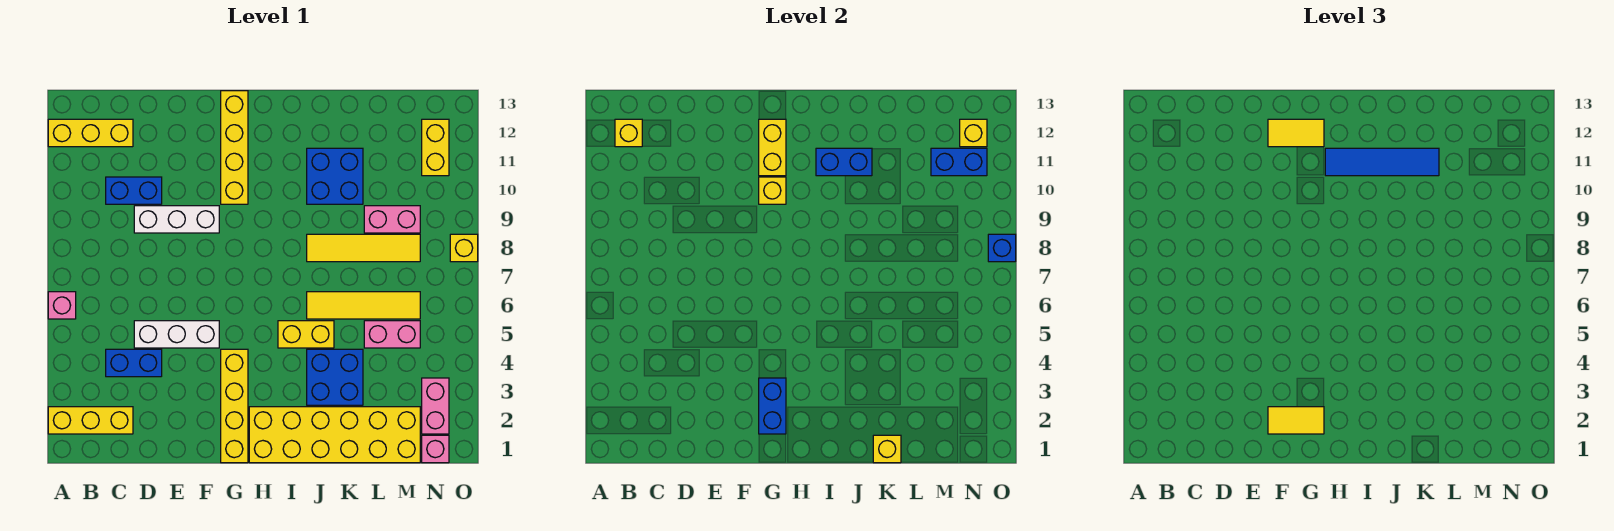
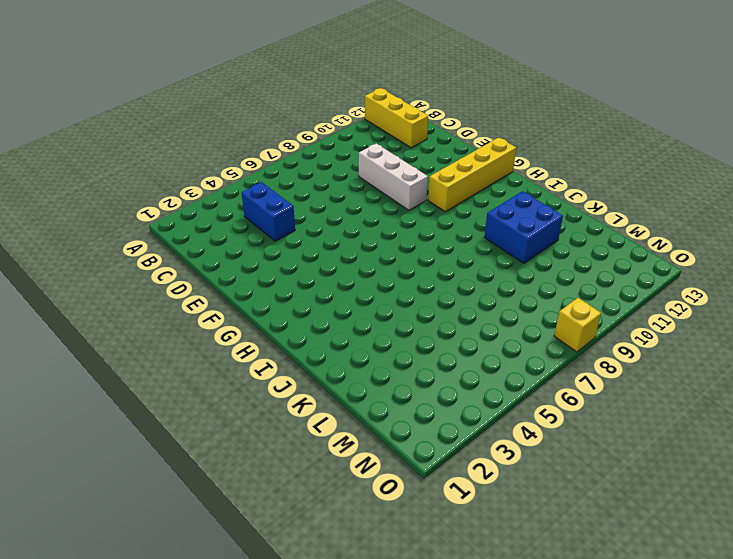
none -> yellow 1x3 brick [48,407,133,434]
none -> pink 1x1 brick [48,292,76,319]
none -> blue 1x2 brick [106,177,162,204]
none -> white 1x3 brick [134,321,219,348]

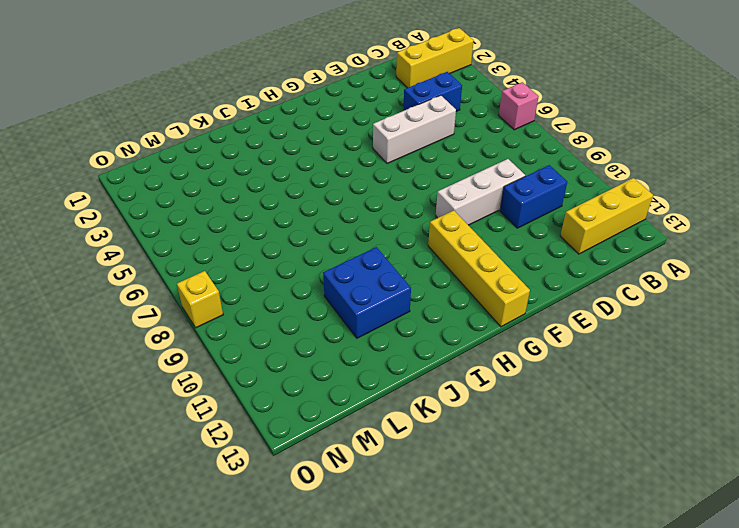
none -> yellow 1x4 brick [221,349,248,463]
none -> yellow 2x6 brick [249,407,420,463]
none -> yellow 1x2 brick [278,321,334,348]
none -> blue 2x2 brick [307,349,363,405]

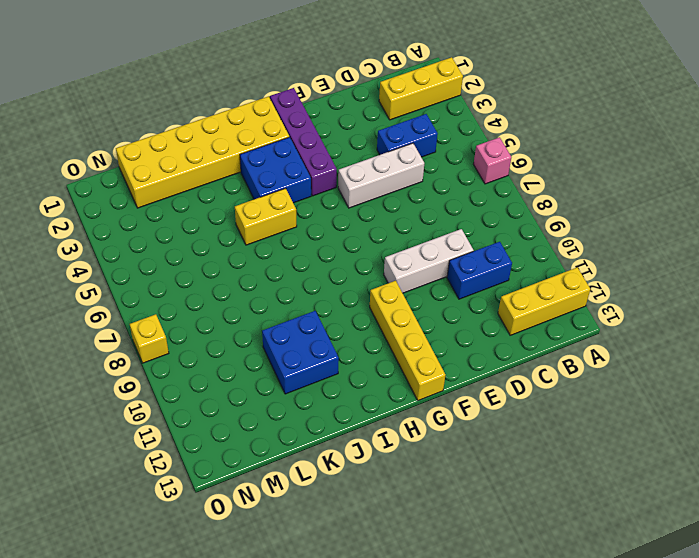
purple 1x4 brick [270,88,337,196] -> yellow 1x4 brick [221,349,248,463]
blue 2x2 brick [240,137,311,203] -> blue 2x2 brick moved to [307,349,363,405]
none -> yellow 1x4 tile [307,292,420,319]
none -> yellow 1x4 tile [307,234,420,262]
none -> pink 1x2 brick [364,321,420,348]
none -> pink 1x2 brick [364,206,420,233]

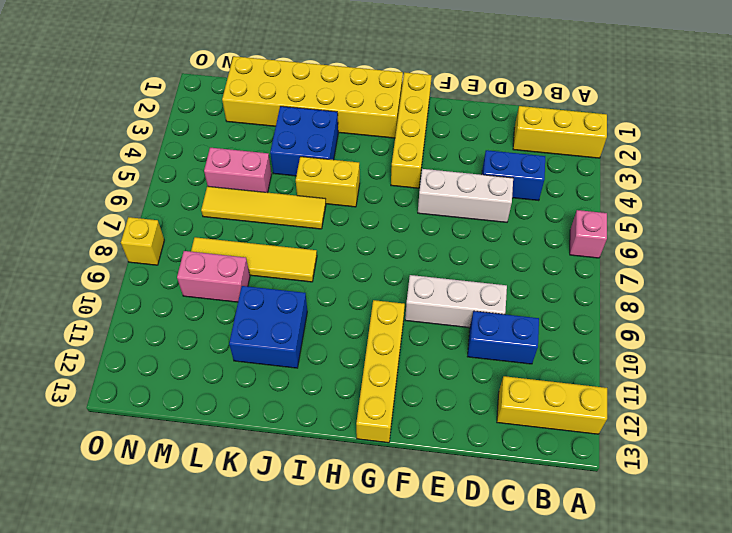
none -> pink 1x1 brick [422,435,449,463]
none -> pink 1x2 brick [422,378,449,434]
none -> yellow 1x2 brick [422,119,449,176]
none -> yellow 1x1 brick [615,119,642,147]

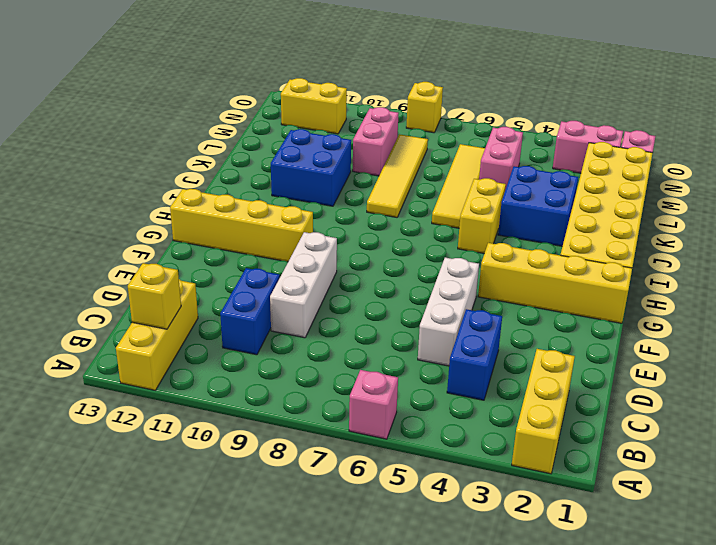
none -> blue 1x2 brick [759,378,786,434]
none -> yellow 1x1 brick [759,177,786,204]
none -> yellow 1x2 brick [759,119,786,176]
none -> blue 1x2 brick [816,148,872,176]

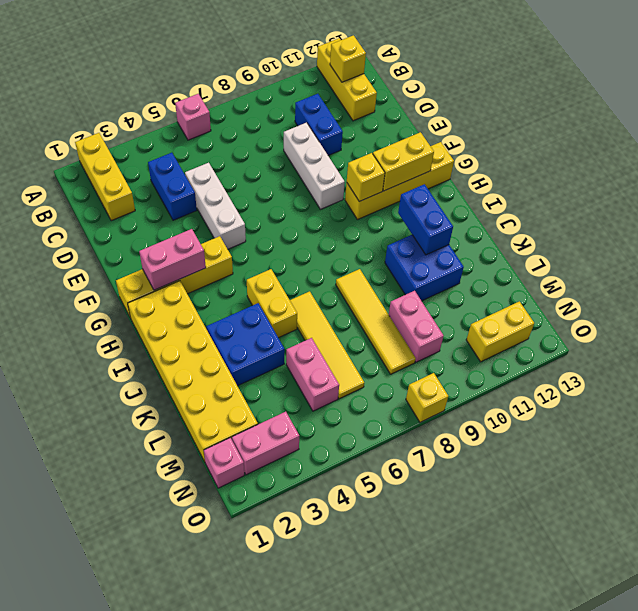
pink 1x2 brick [139,229,206,290] -> blue 1x2 brick [759,378,786,434]
none -> yellow 1x1 brick [873,435,901,463]
none -> blue 1x2 brick [931,148,987,176]
none -> yellow 1x1 brick [960,119,987,147]
none -> blue 1x1 brick [988,234,1016,262]

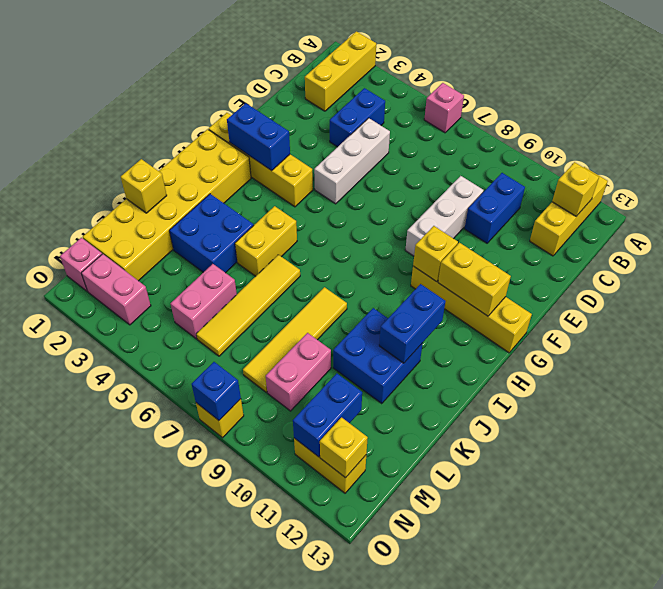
none -> yellow 1x2 tile [1268,407,1324,434]
none -> yellow 1x2 tile [1268,119,1324,147]
none -> blue 1x4 tile [1325,148,1439,176]

